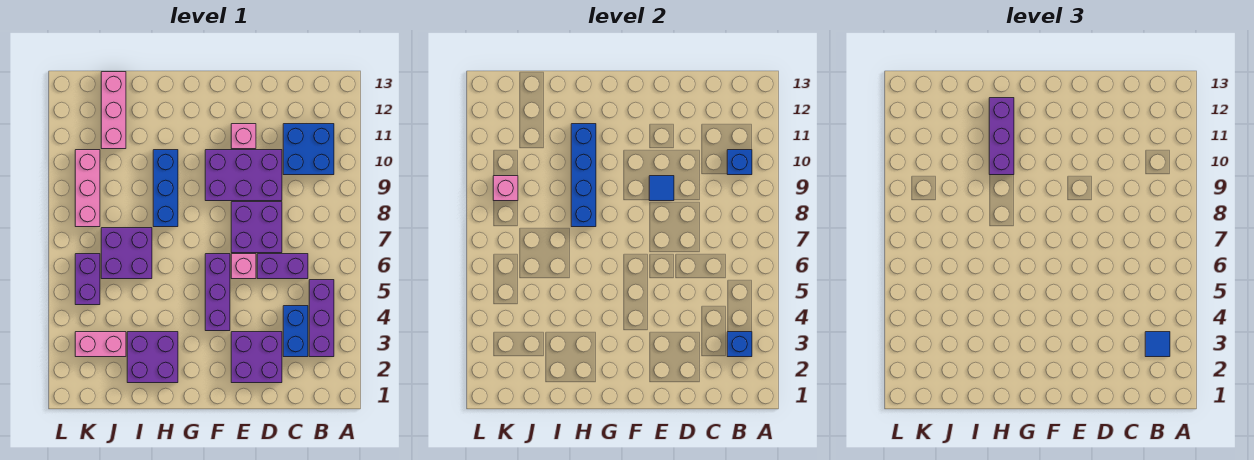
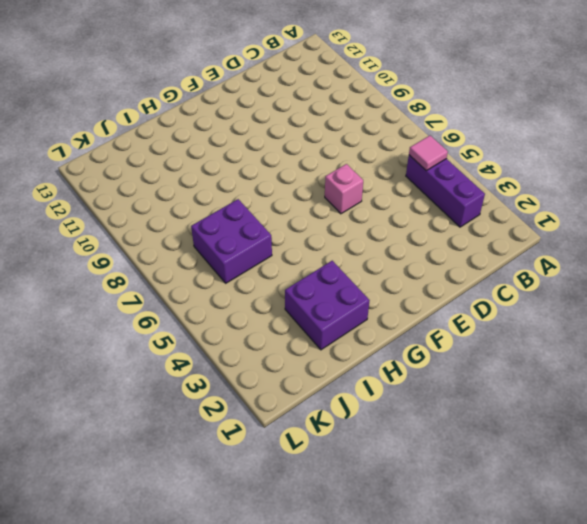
pink 1x1 tile [409,136,448,171] -> none
none -> blue 2x2 brick [283,124,334,175]
none -> blue 1x2 brick [283,306,308,357]
none -> purple 1x2 brick [257,254,308,279]

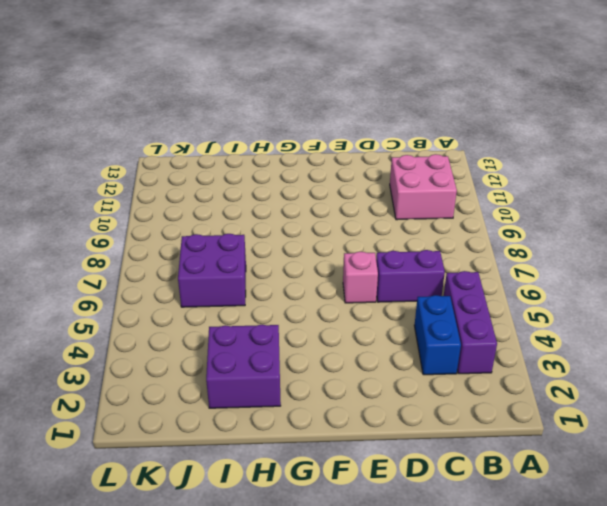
pink 2x2 brick [390,154,457,220] -> blue 2x2 brick [283,124,334,175]
none -> purple 2x2 brick [231,332,282,383]
none -> purple 2x2 brick [231,202,282,253]
none -> purple 2x3 brick [205,150,282,201]

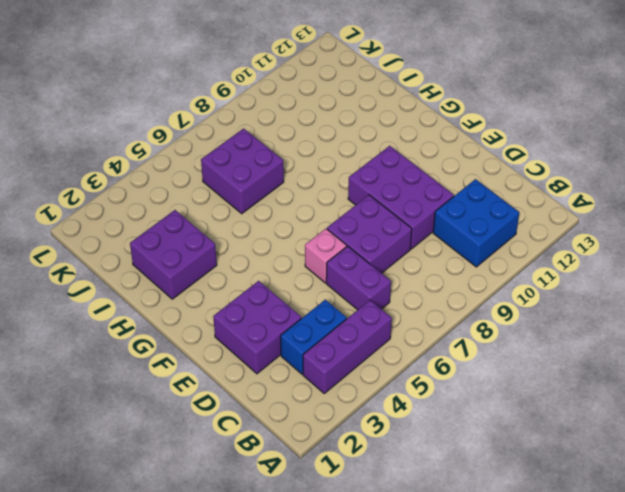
none -> pink 1x1 brick [231,124,256,149]
none -> purple 1x3 brick [205,254,230,331]
none -> blue 1x3 brick [153,150,178,227]

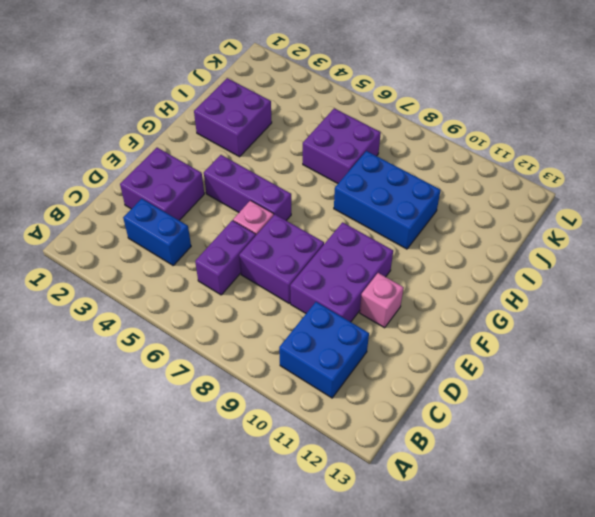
blue 2x3 brick [334,151,441,249] -> blue 1x3 brick [153,150,178,227]
none -> purple 1x3 brick [309,280,334,357]
none -> pink 1x2 brick [75,332,126,357]
none -> pink 1x3 brick [101,72,126,149]

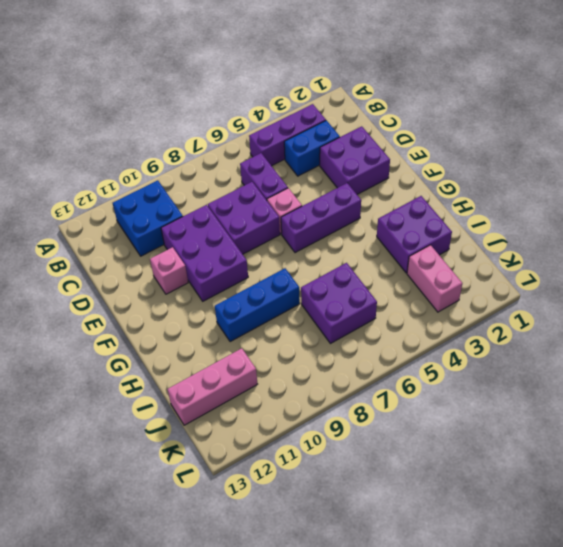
none -> purple 1x2 brick [75,254,100,305]
none -> pink 1x3 brick [75,150,100,227]
none -> blue 1x1 brick [727,332,752,357]

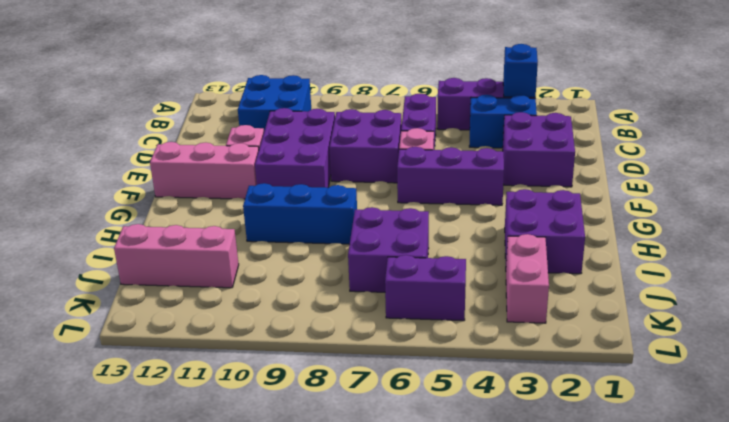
pink 1x3 brick [150,142,259,199] -> pink 1x3 brick moved to [75,150,100,227]
none -> blue 1x1 brick [727,150,752,175]
none -> blue 1x1 tile [649,176,674,201]
none -> blue 1x4 brick [571,124,596,227]

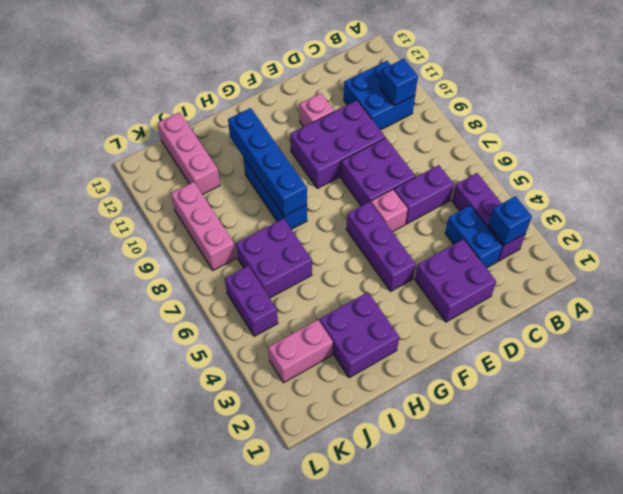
none -> blue 1x1 tile [649,176,674,201]
none -> pink 1x1 brick [493,176,518,201]
none -> blue 1x1 tile [1145,332,1170,357]

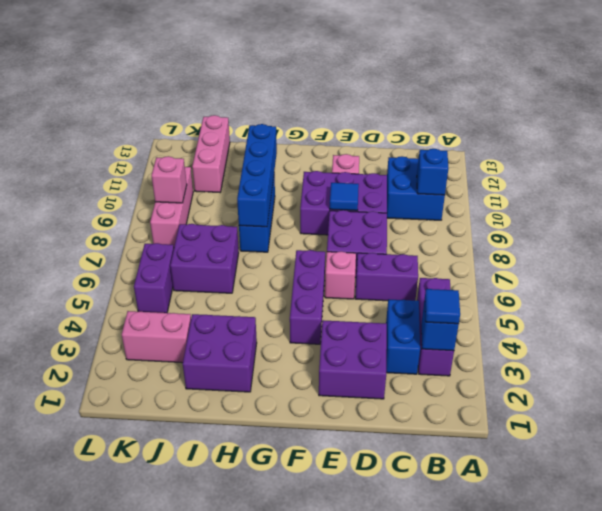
none -> purple 1x3 brick [989,98,1014,175]

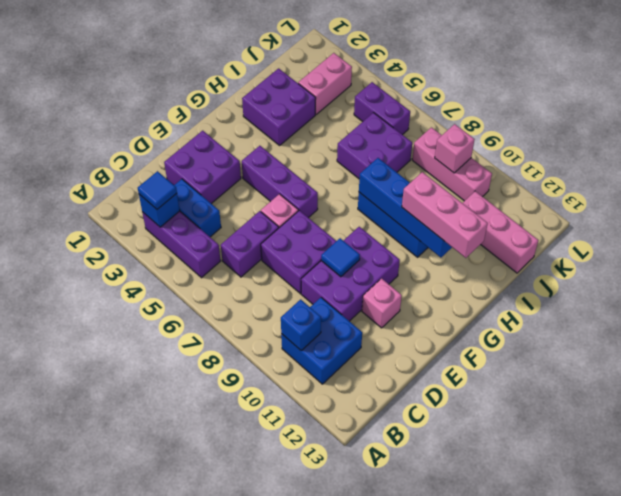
pink 1x3 brick [402,172,488,258] -> purple 1x3 brick [989,98,1014,175]

